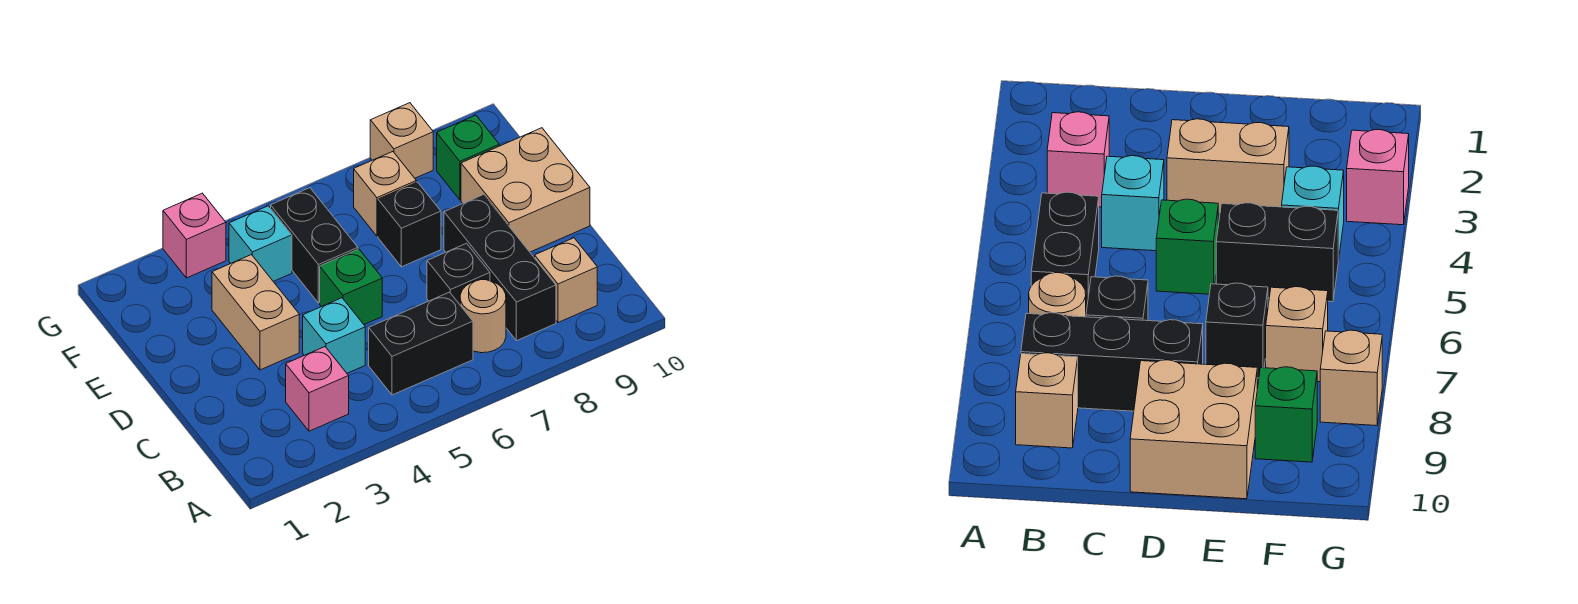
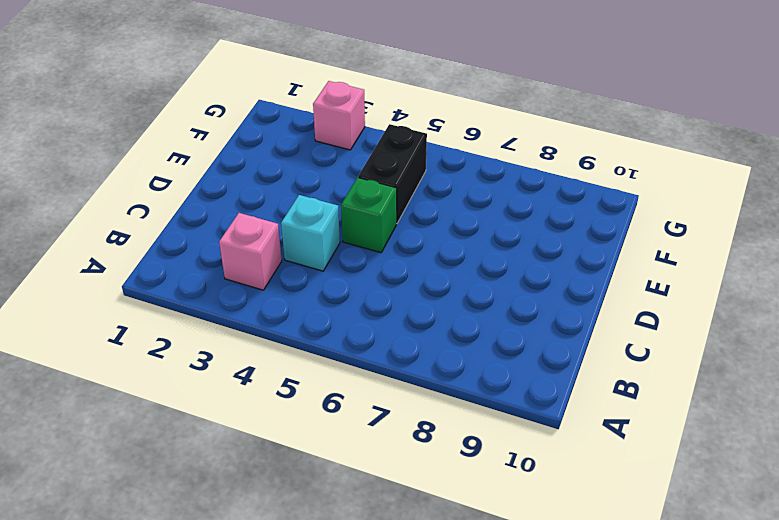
none -> black 1x2 brick [369,292,473,395]
none -> tan 1x1 round brick [460,280,506,353]
none -> black 1x3 brick [444,195,556,341]

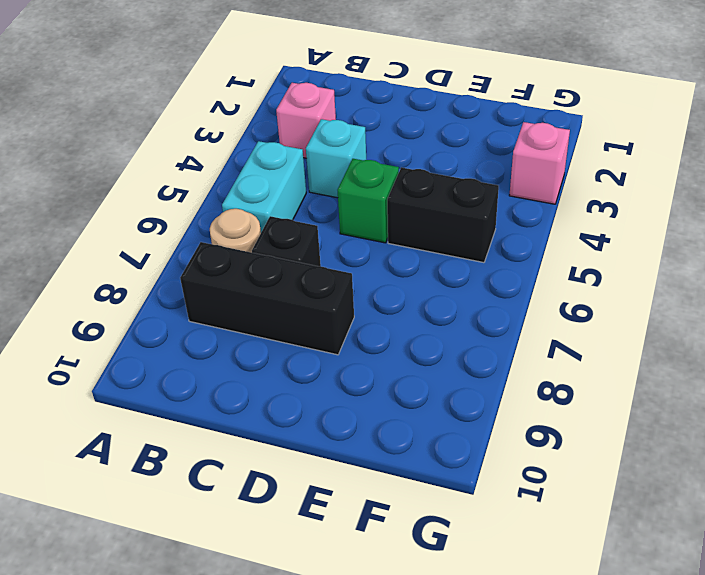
cyan 1x2 brick [222,141,306,232] -> black 1x2 brick [369,292,473,395]
none -> tan 1x1 brick [535,238,597,322]
none -> tan 1x2 brick [212,255,299,370]
none -> tan 2x2 brick [461,128,590,252]

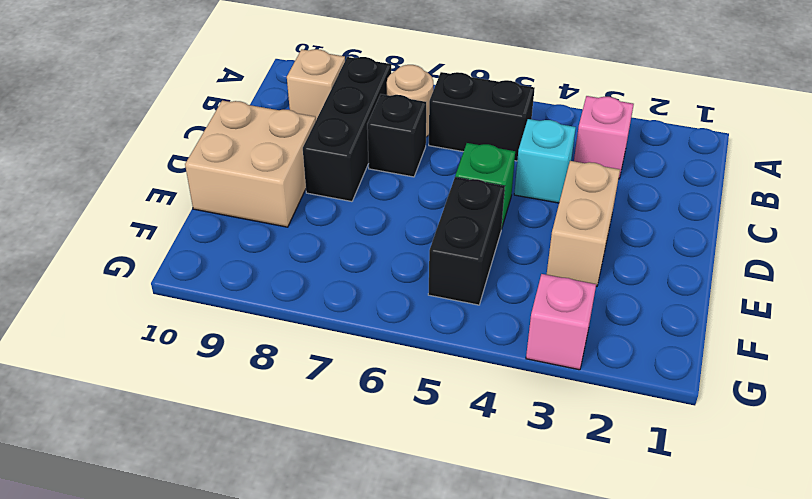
none -> black 1x1 brick [378,182,441,267]
none -> cyan 1x1 brick [229,206,292,281]
none -> tan 1x1 brick [354,152,416,236]

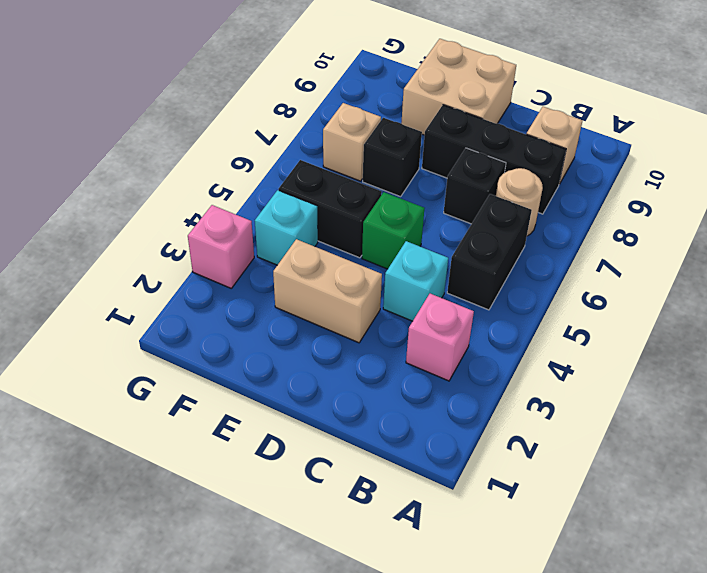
none -> green 1x1 brick [437,115,499,200]
none -> tan 1x1 brick [370,103,433,178]

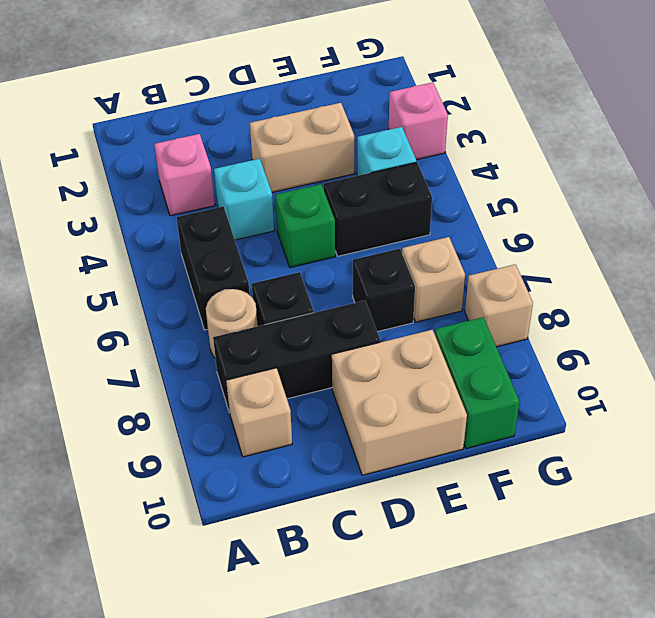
green 1x2 brick [435,317,520,449] -> green 1x1 brick [437,115,499,200]

